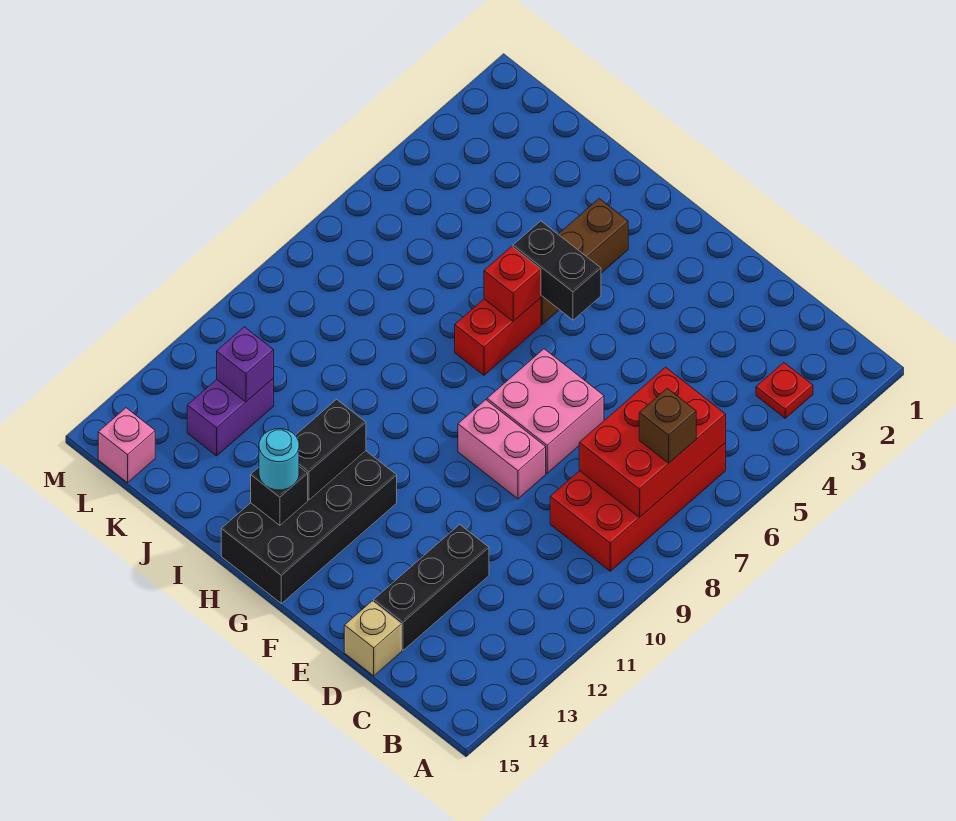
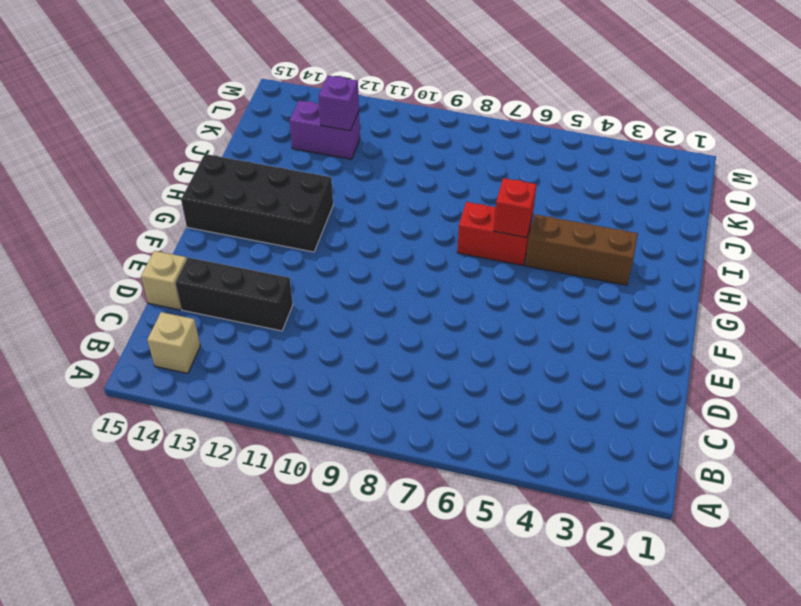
tan 1x1 brick [147,312,200,373] -> none
none -> red 1x1 plate [756,363,813,418]
none -> red 2x4 brick [550,443,726,571]
none -> pink 2x2 brick [487,349,604,473]

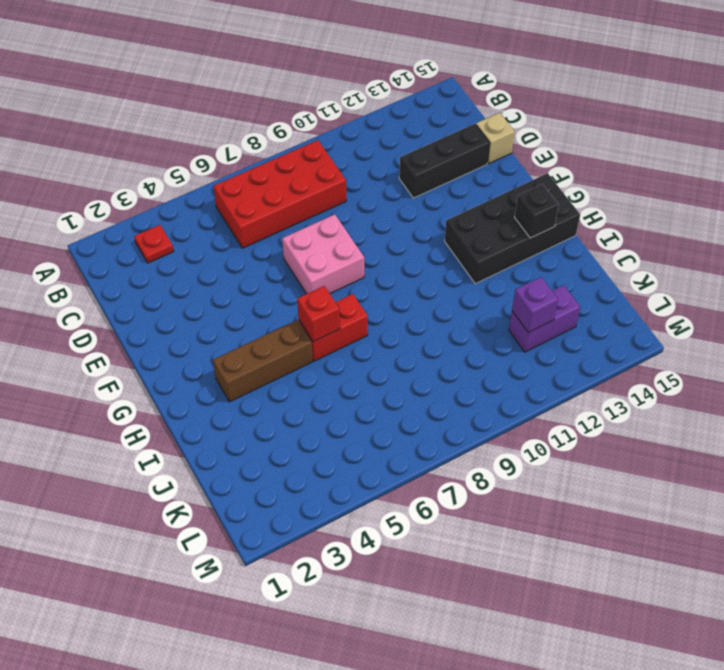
none -> pink 1x2 brick [458,400,546,499]
none -> pink 1x1 brick [98,408,155,483]
none -> red 2x3 brick [579,367,726,517]

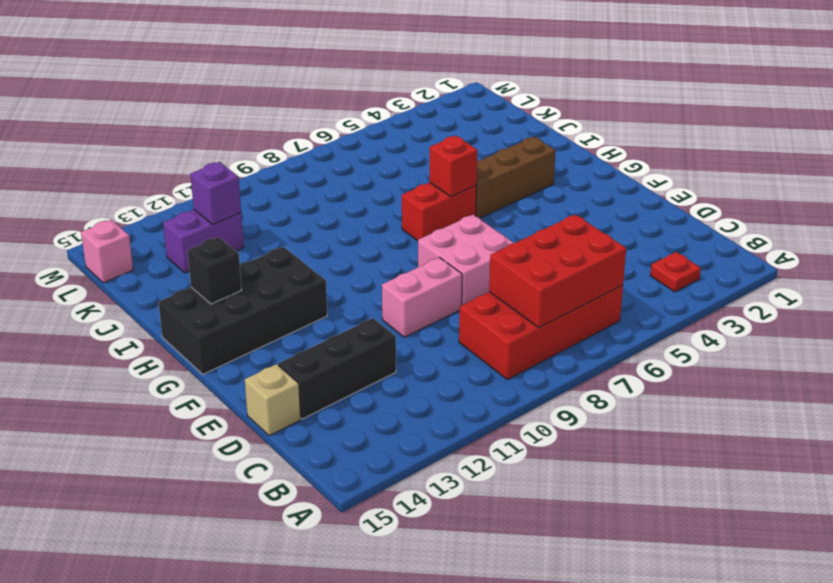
pink 1x2 brick [382,257,462,337] -> pink 1x2 brick turned to [458,400,546,499]
none -> black 1x2 brick [513,221,601,320]
none -> black 1x2 brick [295,399,366,500]
none -> brown 1x1 brick [639,388,696,463]

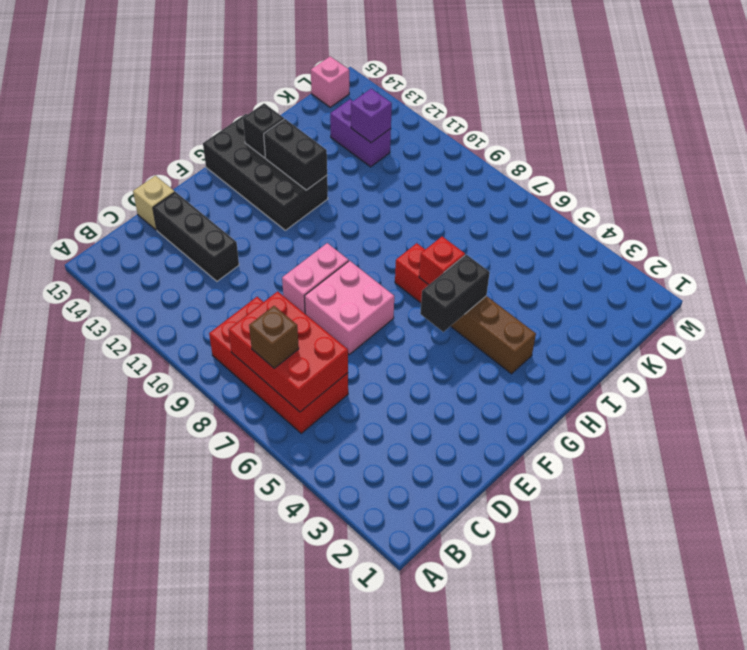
none -> red 1x1 plate [756,363,813,418]
none -> cyan 1x1 round brick [259,429,299,490]

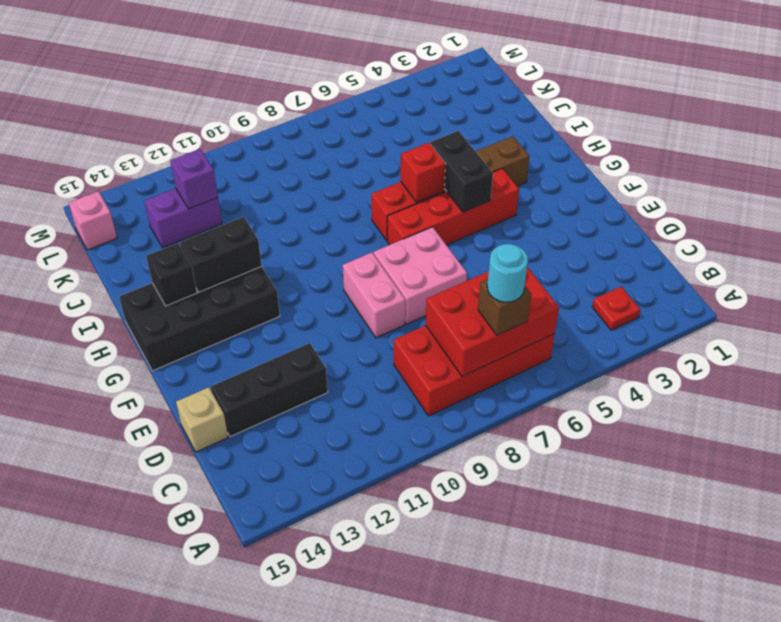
cyan 1x1 round brick [487,244,528,302] -> cyan 1x1 round brick moved to [259,429,299,490]
red 1x4 brick [387,169,519,245] -> none

